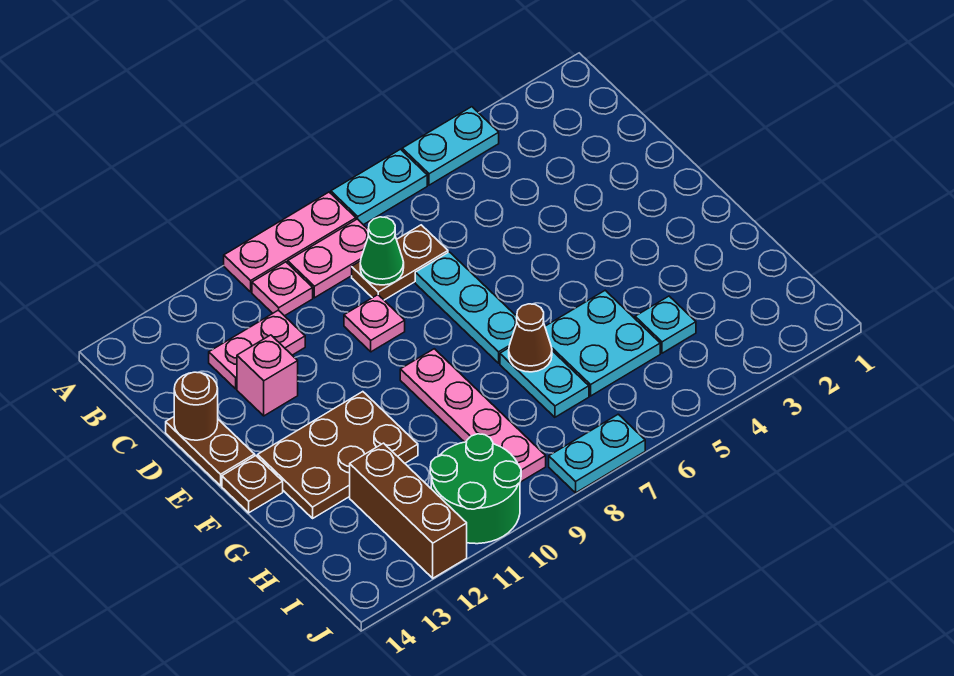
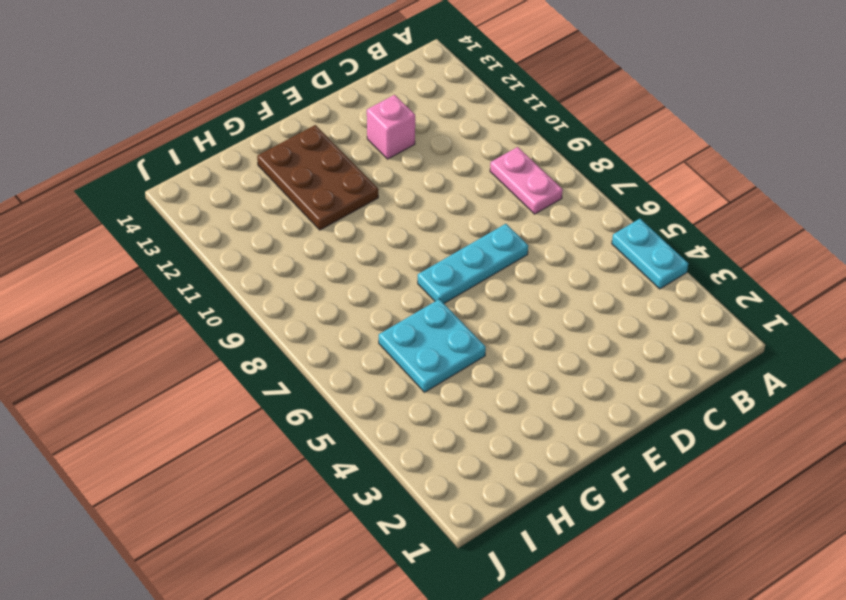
none -> cyan 1x2 plate [331,149,427,225]
none -> pink 1x3 plate [224,192,356,292]
none -> pink 1x1 plate [252,262,313,316]

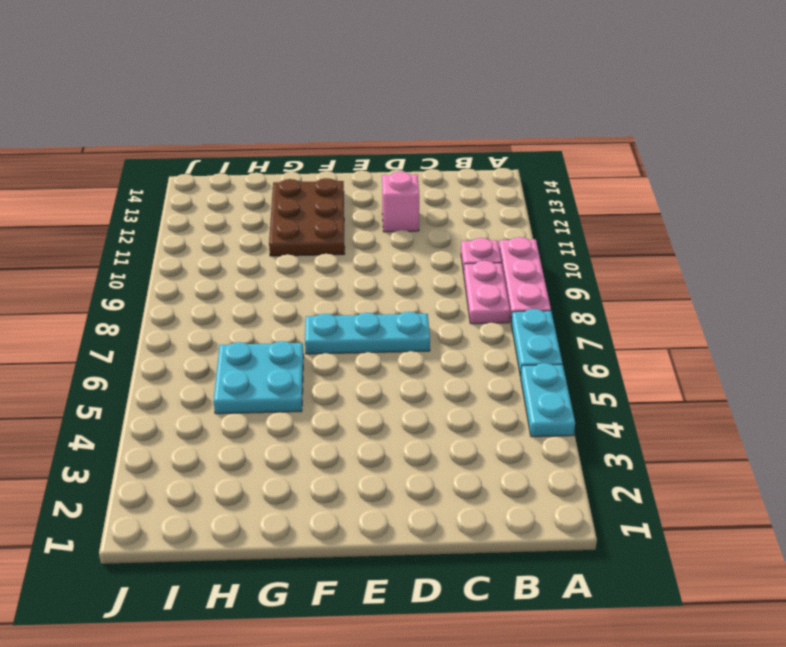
none -> brown 1x2 plate [352,225,448,300]
none -> pink 1x2 plate [209,310,305,389]
none -> pink 1x1 plate [344,295,405,352]

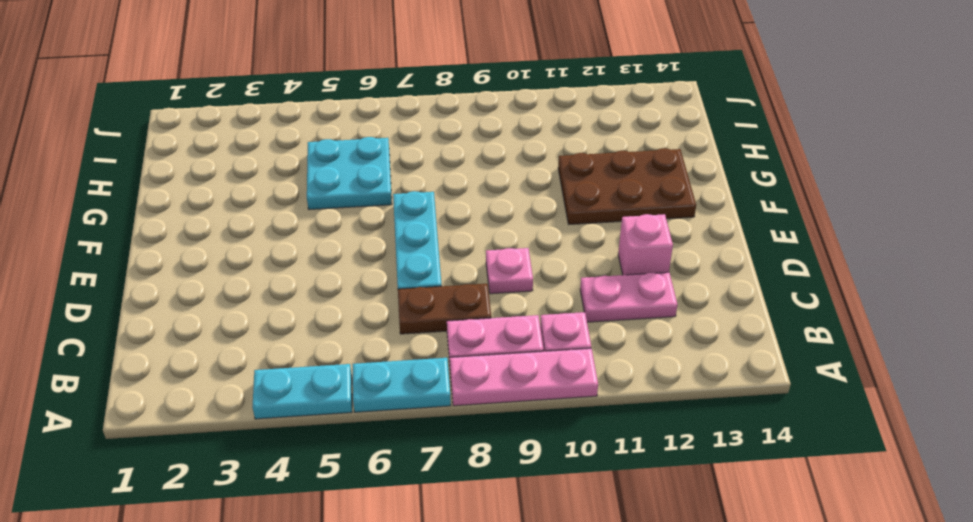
none -> brown 1x2 plate [166,417,255,486]
none -> pink 1x4 plate [400,349,546,482]
none -> brown 1x1 plate [222,456,283,513]

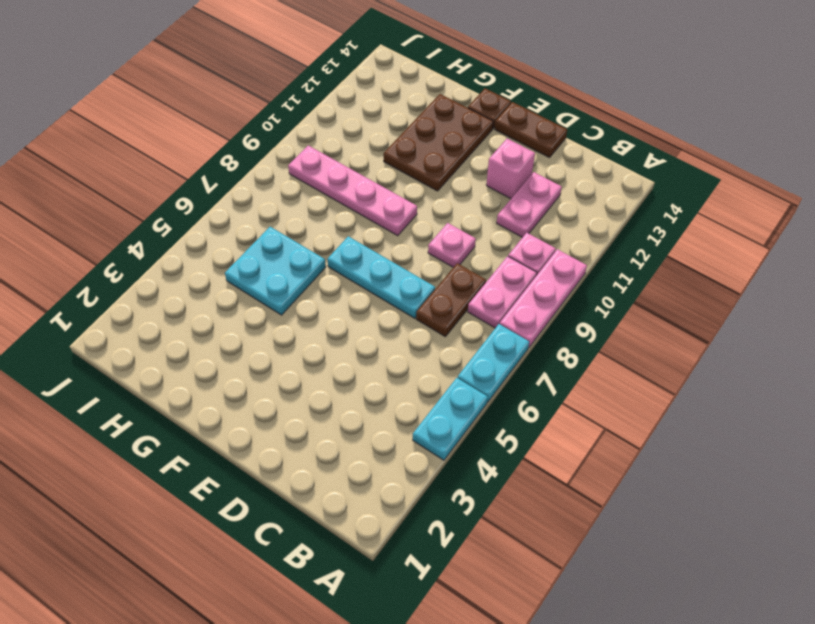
none -> cyan 1x2 plate [500,348,589,417]
none -> cyan 1x1 plate [635,296,696,353]
none -> brown 1x3 brick [350,443,467,578]

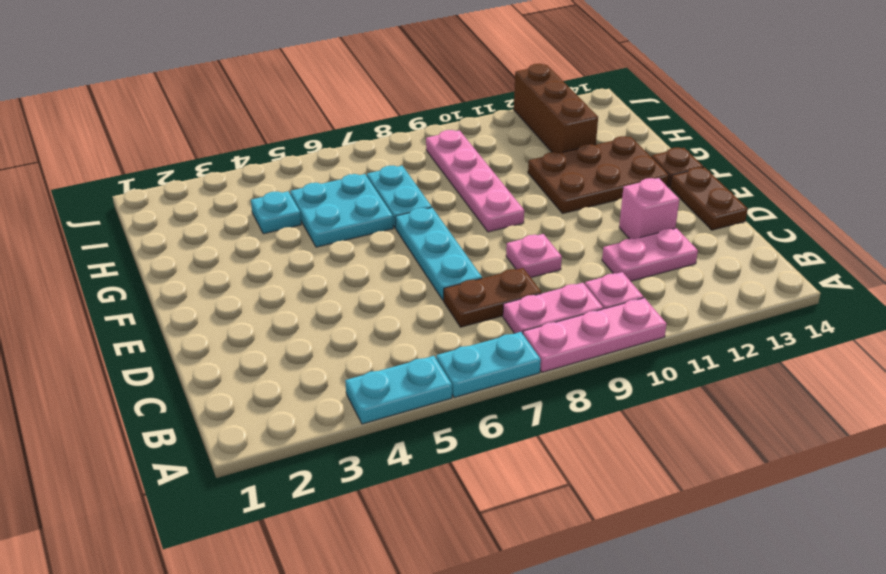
none -> green 2x2 round brick [430,434,521,544]
none -> cyan 1x2 plate [549,414,645,493]
none -> green 1x1 cone [360,217,404,285]

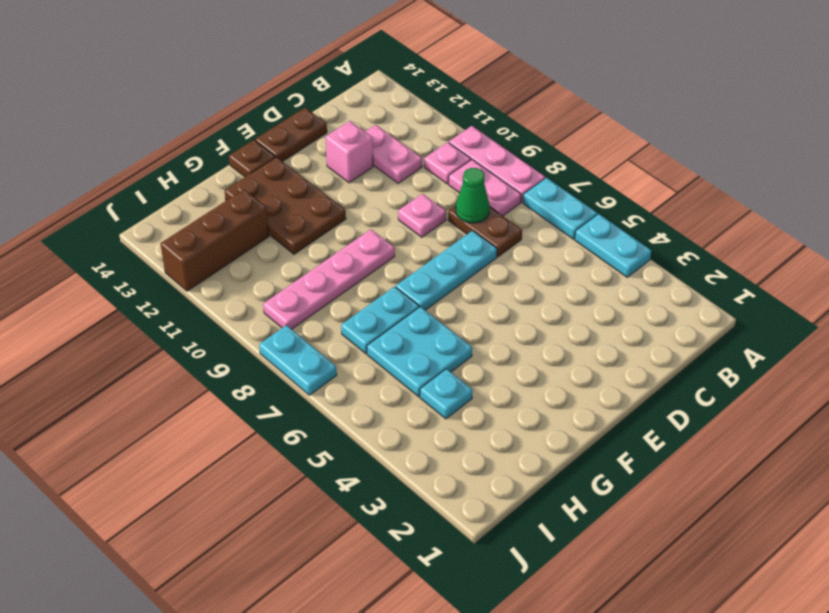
none -> green 2x2 round brick [430,434,521,544]
none -> brown 1x1 round brick [174,372,218,440]
none -> brown 1x1 cone [509,304,552,372]

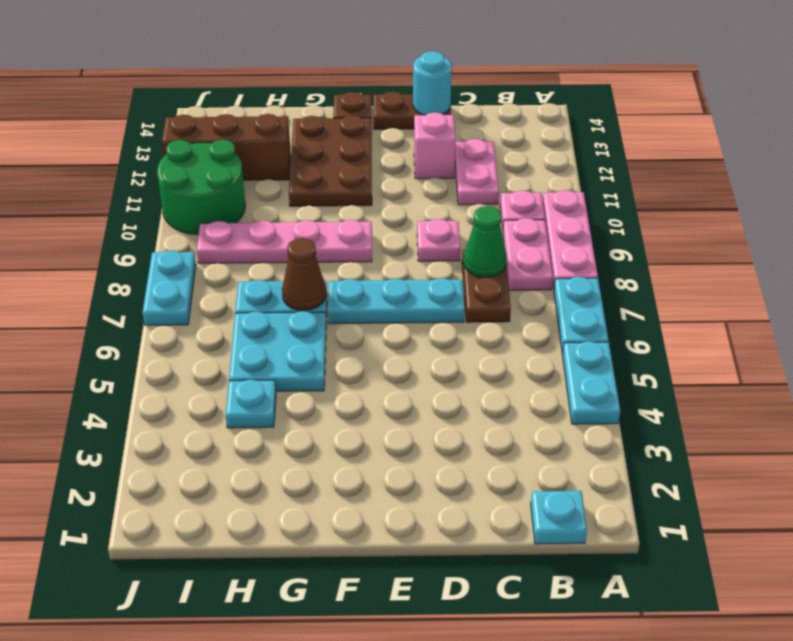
cyan 1x1 plate [531,491,587,544] -> none
cyan 1x1 round brick [413,51,452,115] -> brown 1x1 round brick [174,372,218,440]

